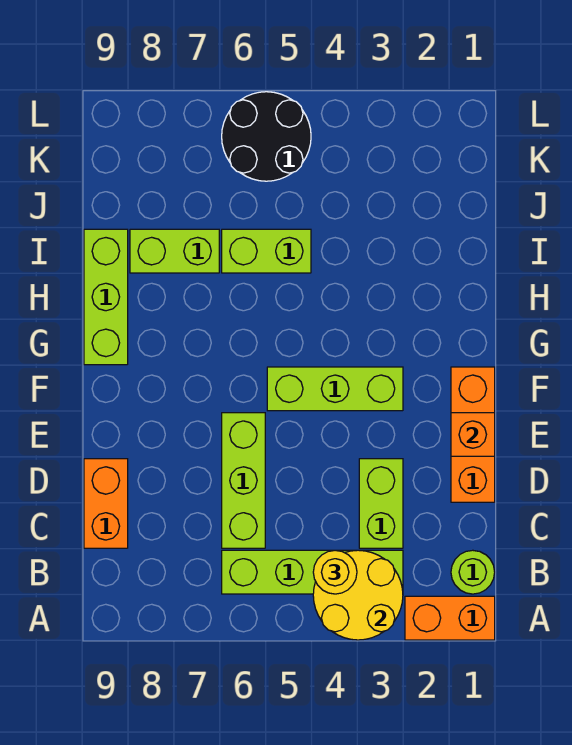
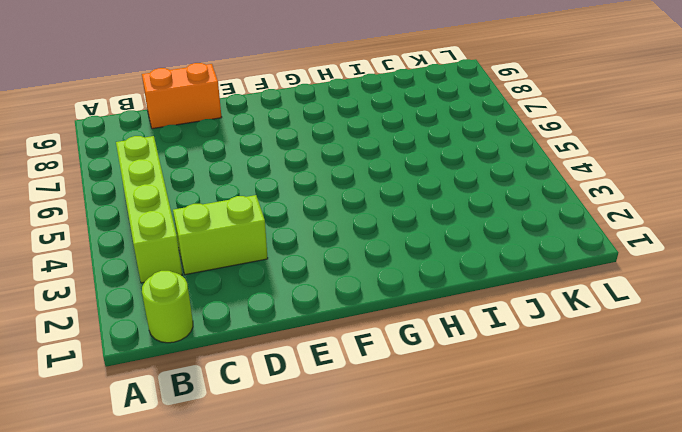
none -> orange 1x2 brick [405,596,495,640]
none -> lime 1x3 brick [222,413,265,548]
none -> orange 1x3 brick [451,367,495,502]

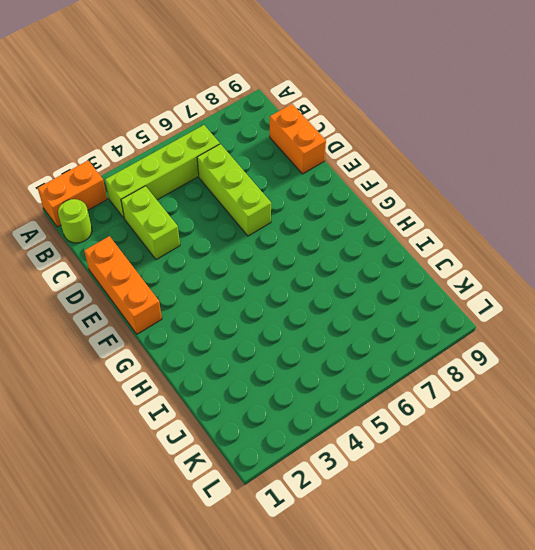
none -> lime 1x3 brick [267,367,403,411]
none -> lime 1x3 brick [84,229,128,365]
none -> lime 1x2 brick [222,229,311,273]

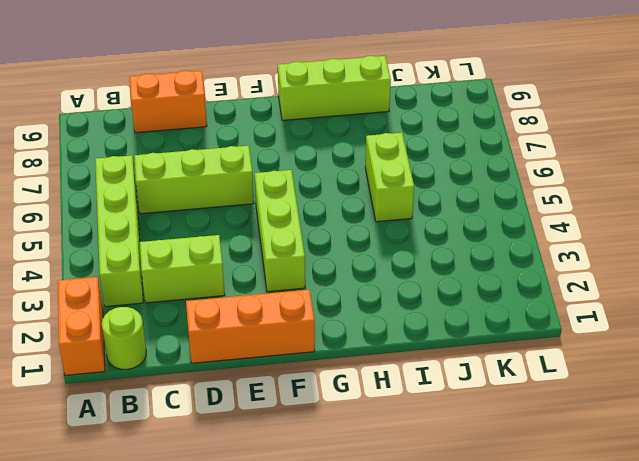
none -> lime 1x2 brick [130,229,219,273]
none -> black 2x2 round brick [222,92,311,181]
none -> yellow 2x2 round brick [313,550,403,640]

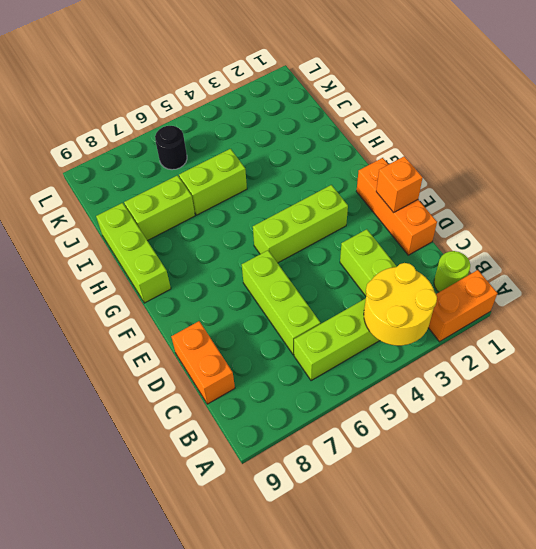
black 1x1 round brick [155,126,187,170] -> black 2x2 round brick [222,92,311,181]
none -> yellow 1x1 round brick [313,550,357,594]

